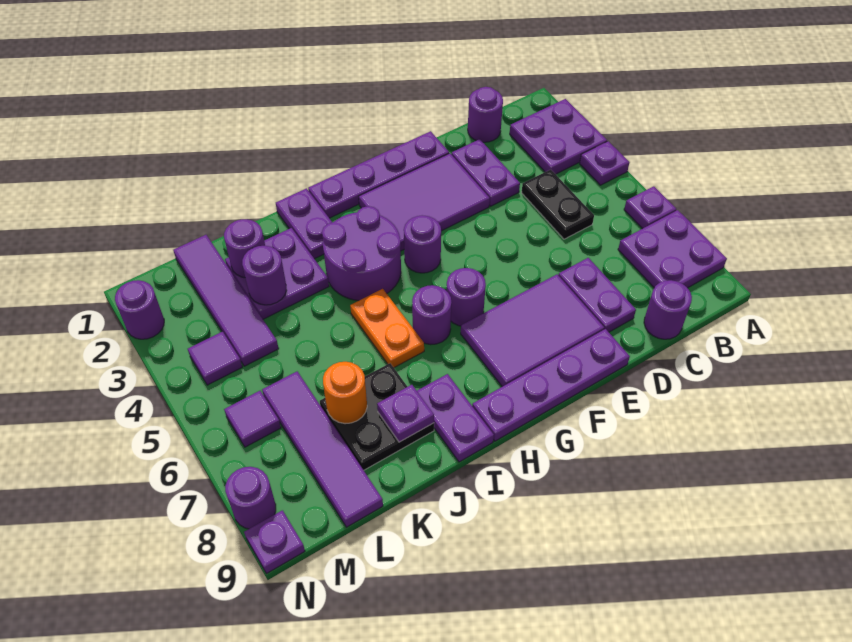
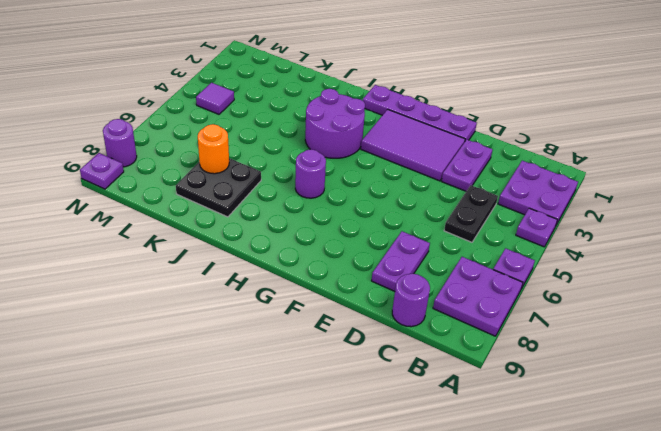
none -> purple 1x1 round brick [468,87,503,142]
none -> purple 2x3 tile [461,274,604,387]
none -> purple 1x4 plate [472,329,630,441]
none -> purple 1x1 round brick [404,215,441,273]

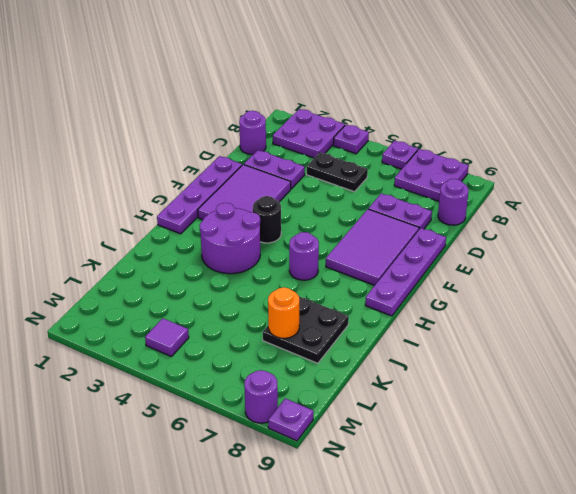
black 1x1 round brick [253,196,281,243] -> purple 1x1 round brick [404,215,441,273]
none -> purple 1x1 round brick [447,268,486,326]
none -> purple 1x2 plate [276,188,333,259]
none -> orange 1x2 plate [350,289,424,367]
none -> purple 1x2 plate [417,374,494,462]

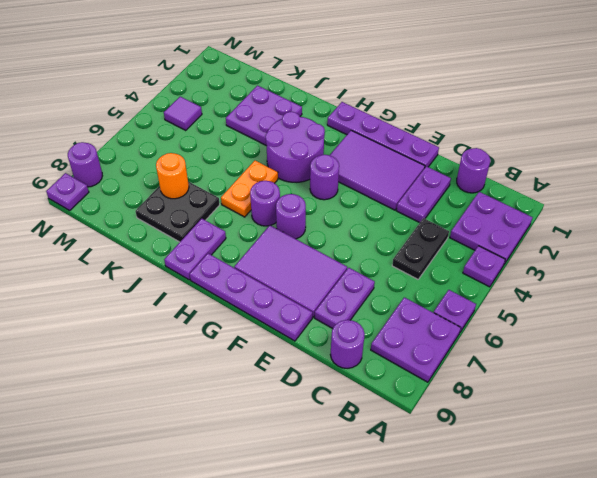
none -> purple 1x2 plate [276,188,333,259]
none -> purple 1x4 tile [173,235,279,366]
none -> purple 1x4 tile [262,371,383,527]
none -> purple 1x1 tile [224,391,281,447]

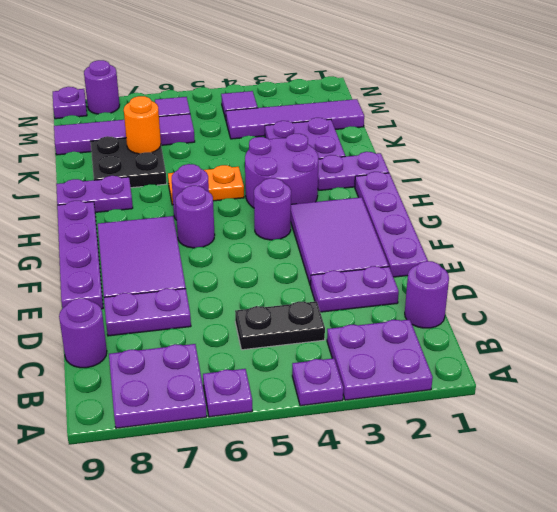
none -> purple 1x1 round brick [115,280,164,339]
none -> purple 1x1 plate [377,385,434,442]
none -> purple 1x1 round brick [224,219,265,278]
none -> purple 1x1 round brick [242,246,286,305]

